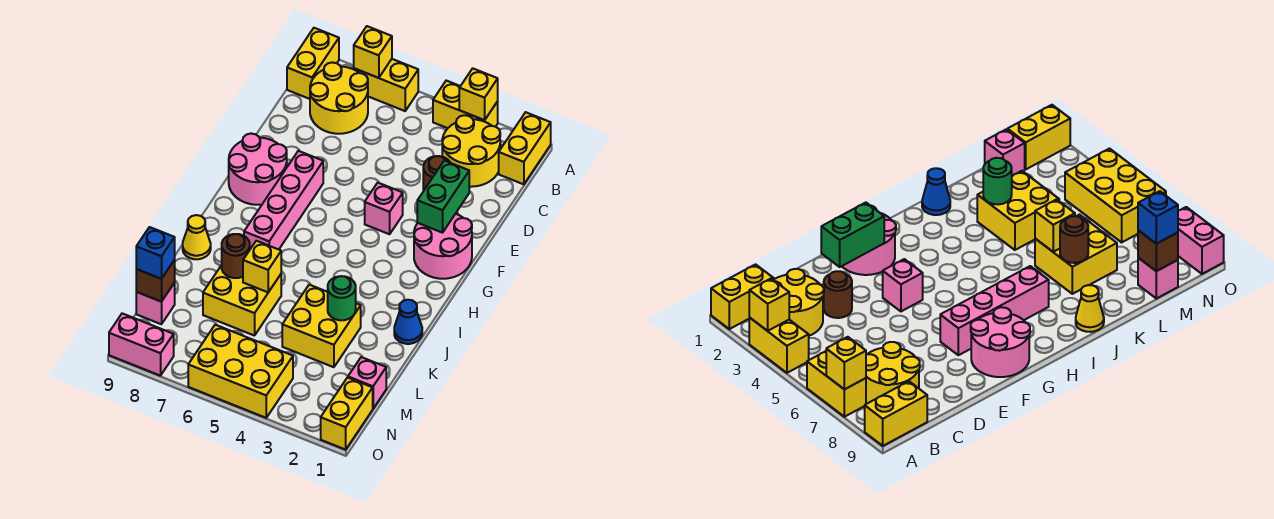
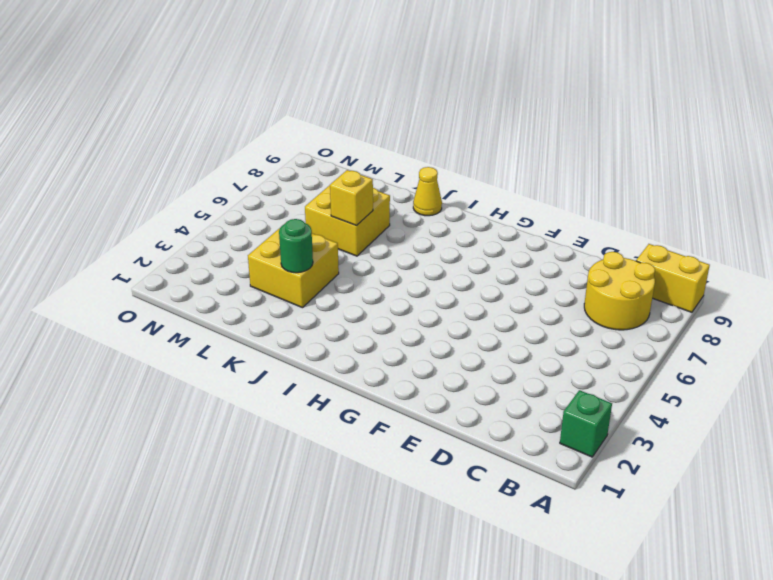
green 1x1 brick [560,390,612,457] -> none
none -> yellow 1x2 brick [499,112,551,184]
none -> yellow 1x2 brick [433,81,498,128]
none -> yellow 1x2 brick [354,59,418,111]

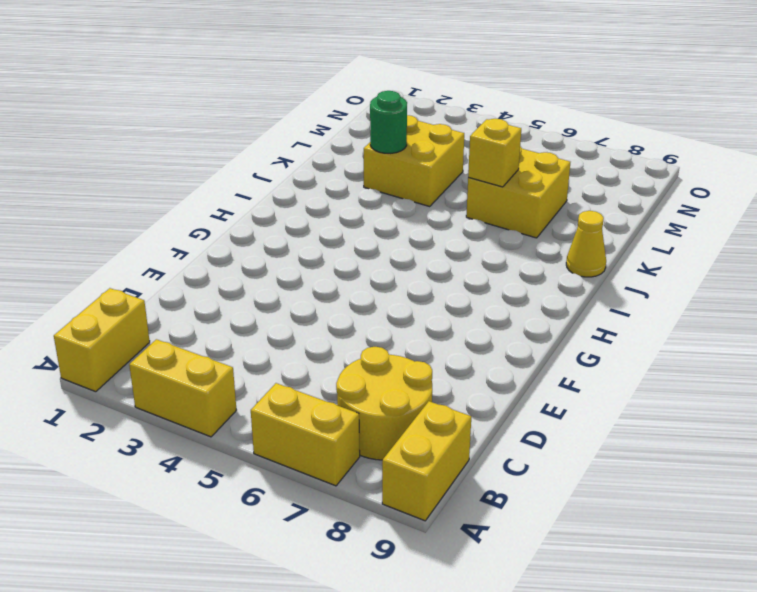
none -> yellow 2x2 round brick [442,115,500,187]
none -> brown 1x1 round brick [423,156,450,191]
none -> pink 2x2 round brick [414,214,472,279]

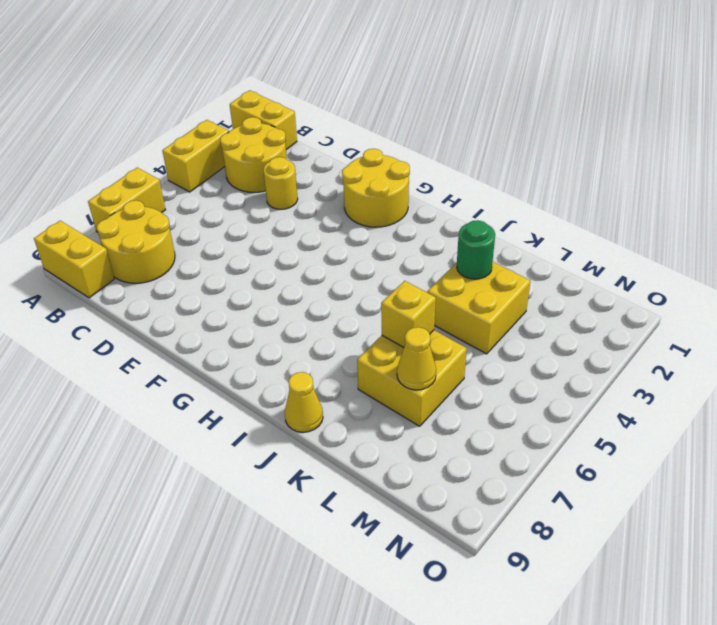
yellow 1x1 round brick [263,157,298,209] -> brown 1x1 round brick [423,156,450,191]
yellow 2x2 round brick [342,149,410,227] -> pink 2x2 round brick [414,214,472,279]
yellow 1x1 cone [397,327,436,390] -> none
none -> pink 1x1 brick [365,183,403,234]
none -> pink 1x4 brick [244,151,323,249]
none -> pink 2x2 round brick [229,134,287,205]

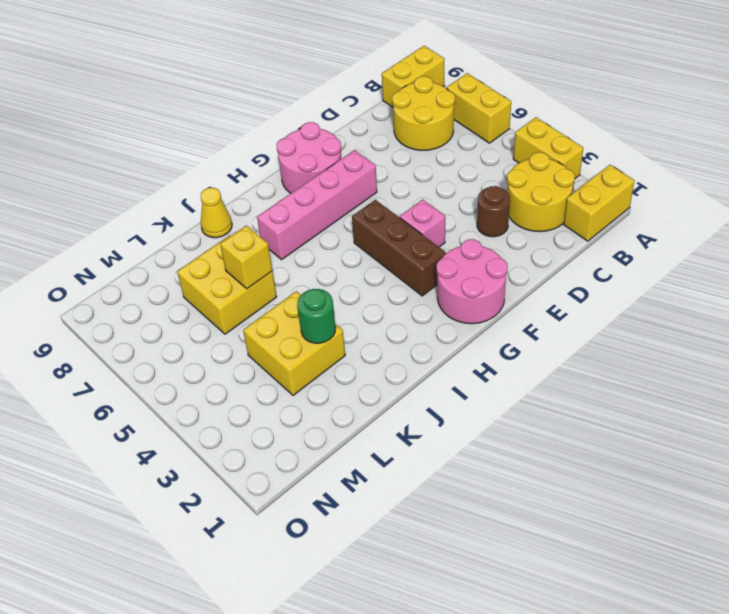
brown 1x3 brick [352,200,446,296] -> none
none -> blue 1x1 cone [394,300,422,344]
none -> pink 1x1 brick [348,357,386,408]
none -> pink 1x1 brick [136,283,175,324]

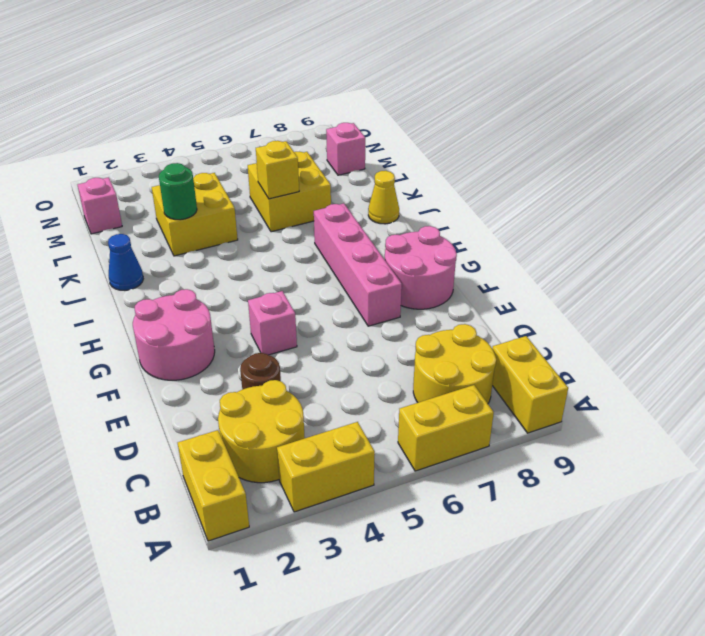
none -> yellow 1x2 brick [321,378,373,450]
none -> yellow 2x3 brick [188,325,293,418]
none -> pink 1x2 brick [109,313,174,376]

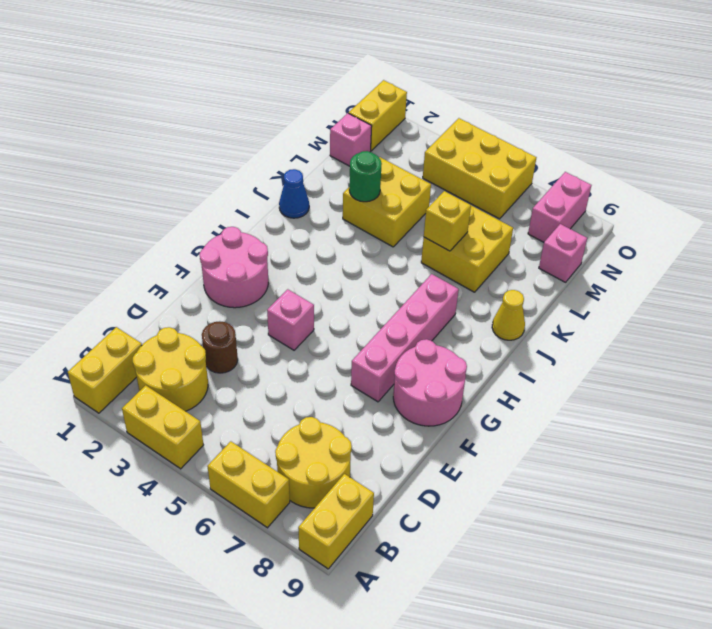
pink 1x2 brick [528,172,591,242] -> pink 1x2 brick turned to [109,313,174,376]
none -> yellow 1x1 brick [459,68,498,120]
none -> yellow 1x1 brick [354,26,392,78]
none -> green 1x2 brick [417,161,469,233]

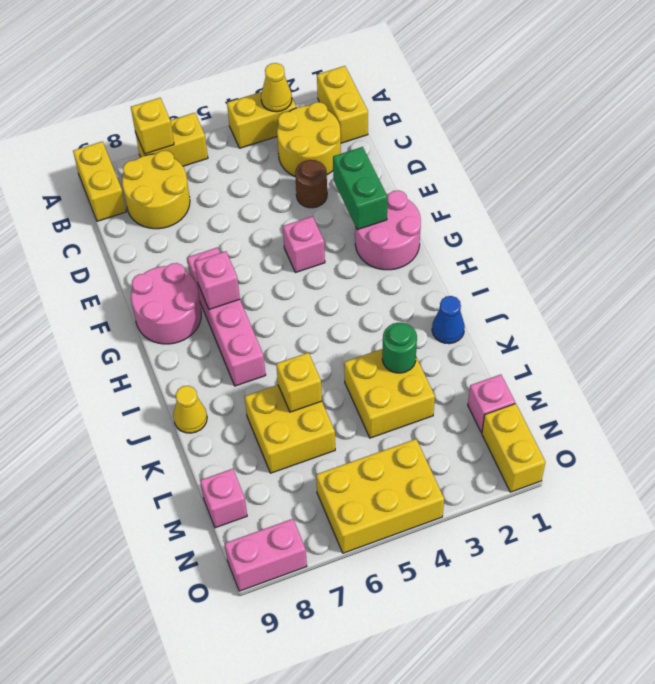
yellow 1x1 cone [261,63,292,112] -> yellow 1x1 brick [459,68,498,120]
pink 1x1 brick [195,251,240,309] -> none
none -> brown 1x1 round brick [222,234,250,278]
none -> brown 1x1 brick [136,260,175,302]
none -> blue 1x1 brick [136,227,175,279]

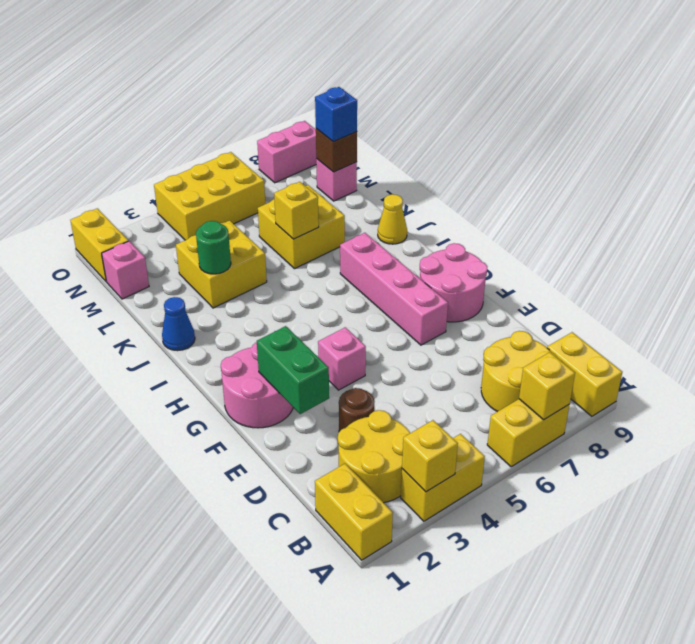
none -> brown 1x1 round brick [222,234,250,278]

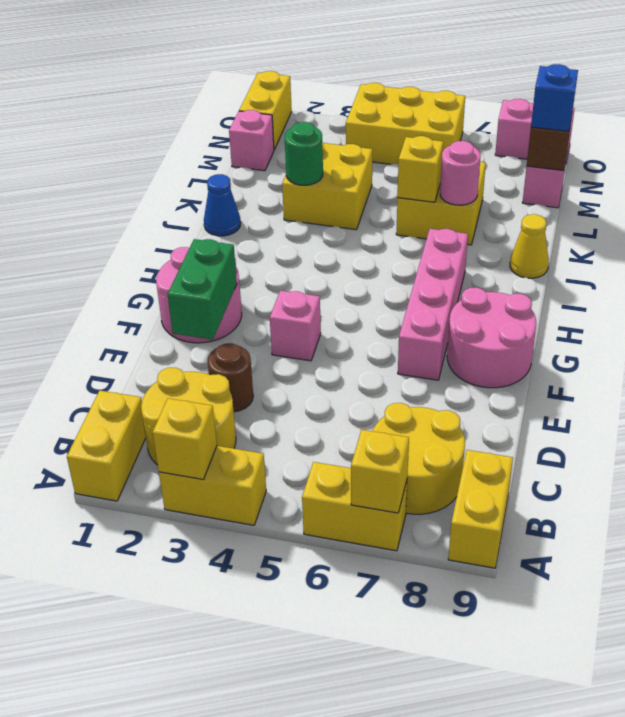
pink 1x1 round brick [440,141,481,205] -> brown 1x1 round brick [222,234,250,278]

